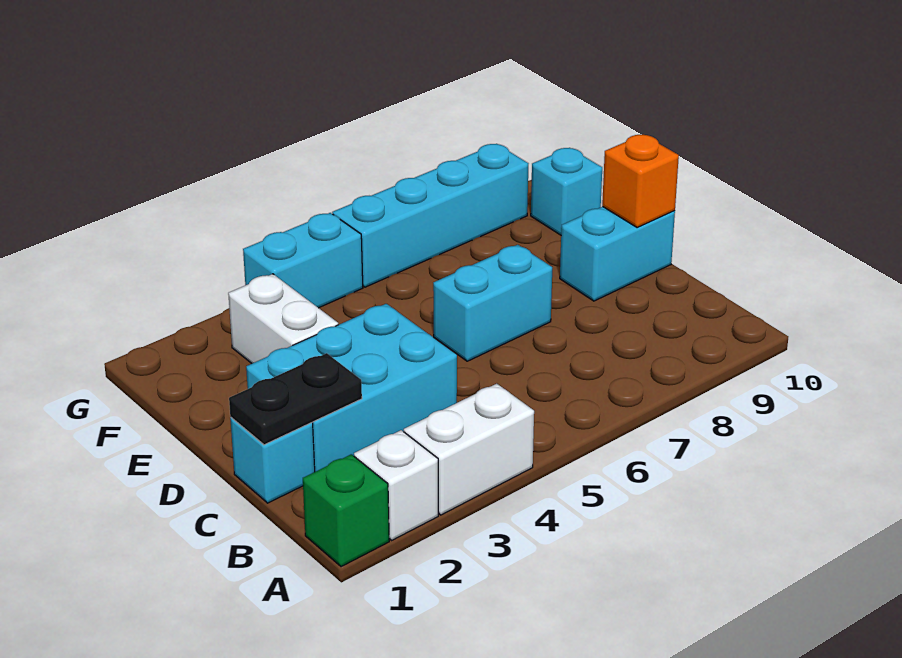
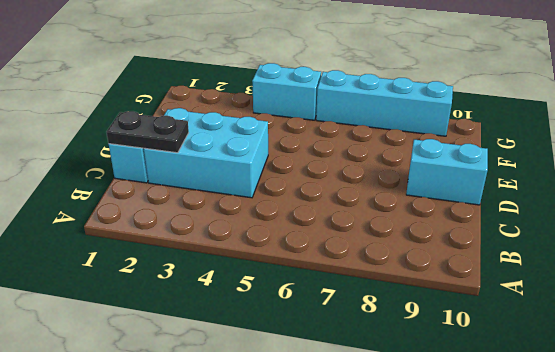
none -> green 1x1 brick [303,454,389,567]
none -> white 1x1 brick [354,430,438,540]
none -> white 1x2 brick [404,384,534,515]

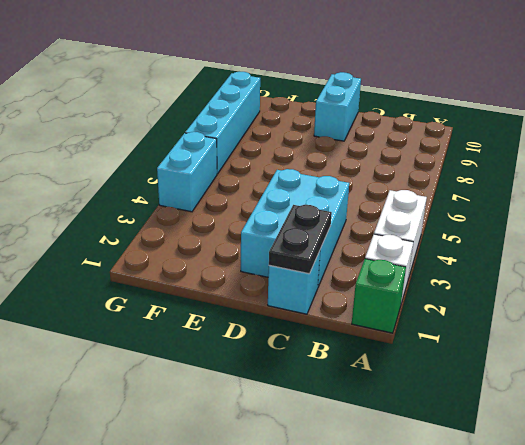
none -> cyan 1x2 brick [433,245,552,361]
none -> white 1x2 brick [228,274,338,363]
none -> cyan 1x1 brick [531,148,602,235]

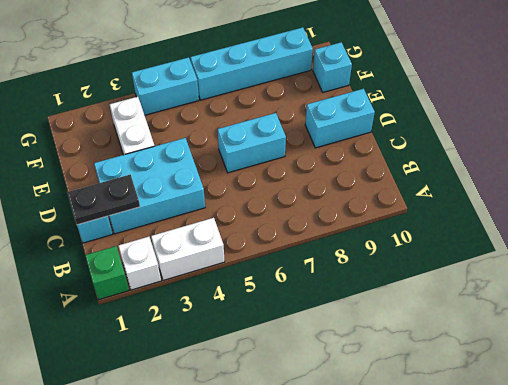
none -> orange 1x1 brick [602,135,679,228]

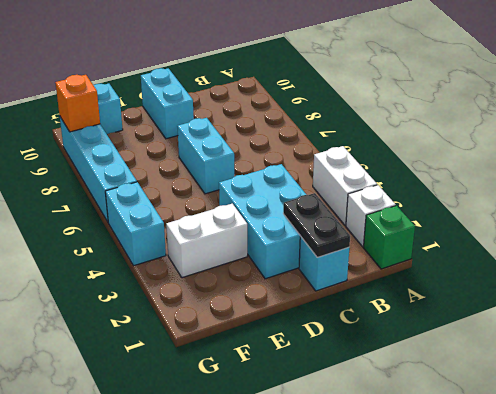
orange 1x1 brick [55,75,100,132] -> orange 1x1 brick moved to [602,135,679,228]

